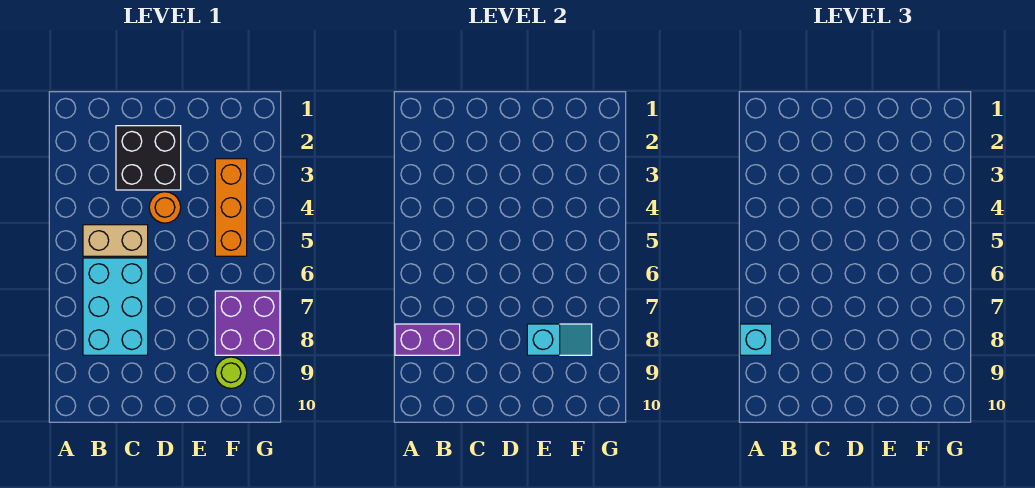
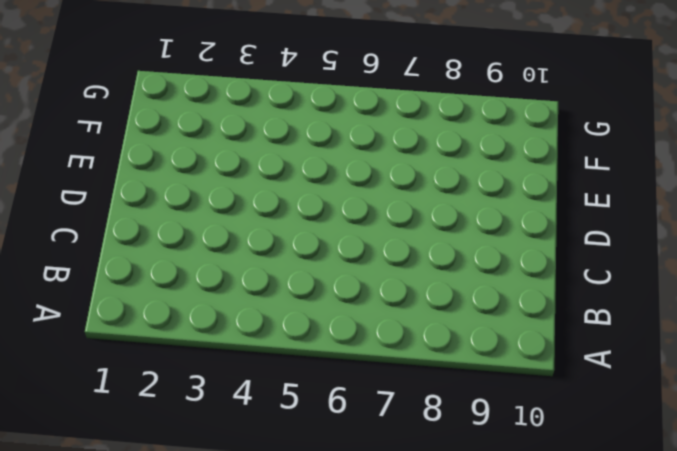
none -> tan 1x2 brick [83,225,148,256]
none -> cyan 2x3 brick [83,258,148,355]

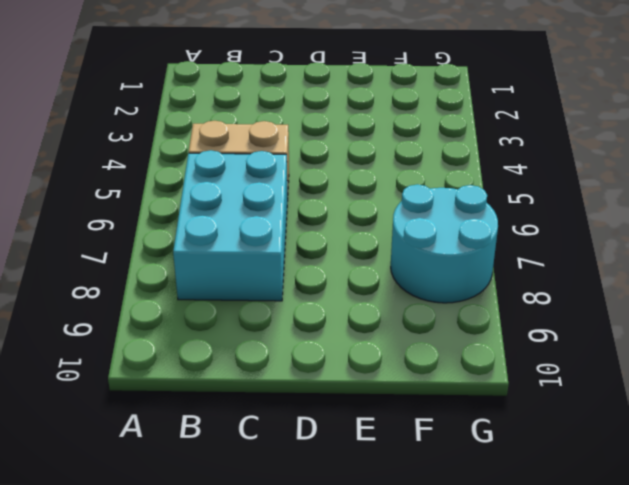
cyan 2x2 round brick [391,184,498,303] -> purple 2x2 brick [215,291,280,355]
none -> black 2x2 brick [116,126,181,190]
none -> orange 1x1 round brick [149,192,181,223]

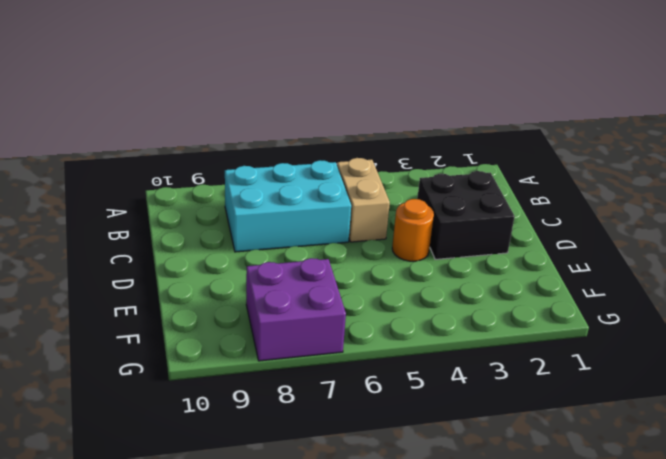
none -> orange 1x3 brick [215,159,247,256]
none -> lime 1x1 round brick [215,357,247,388]

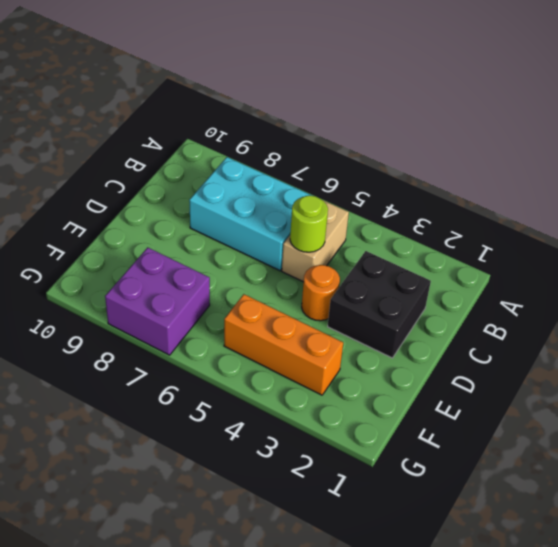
lime 1x1 round brick [290,195,328,252] -> lime 1x1 round brick moved to [215,357,247,388]
none -> purple 1x2 brick [395,324,460,355]
none -> cyan 1x2 slope [527,324,592,355]

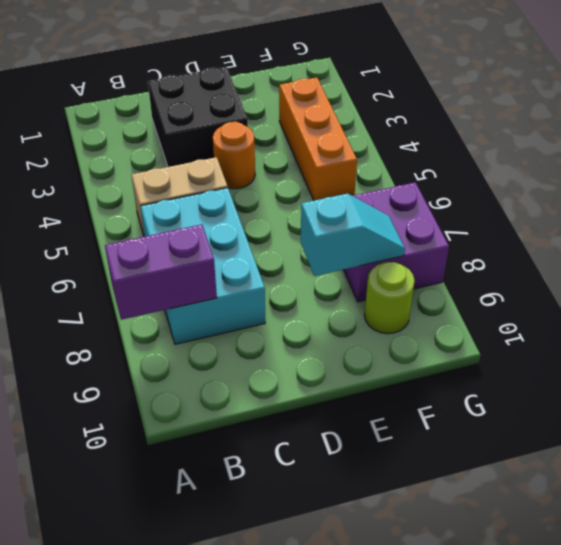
none -> cyan 1x1 brick [740,324,772,355]

